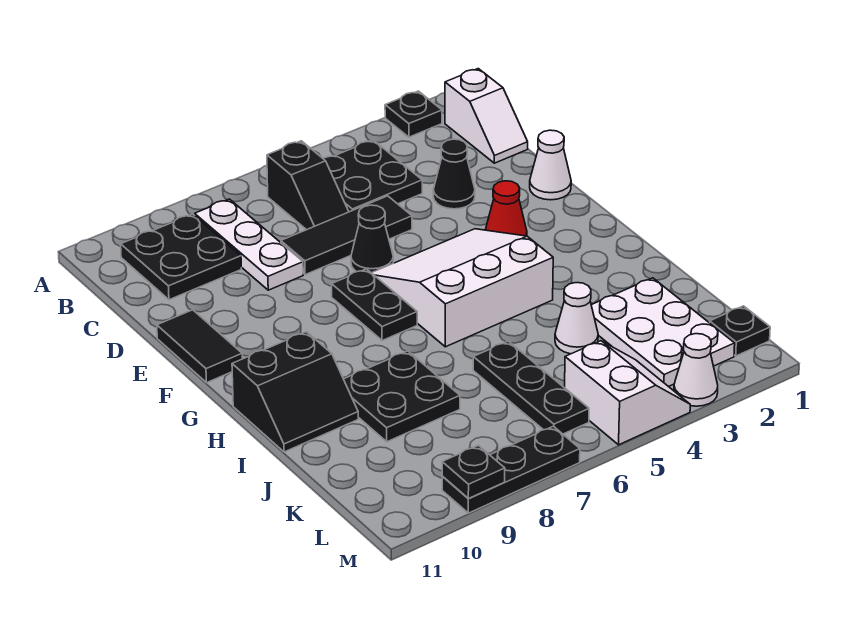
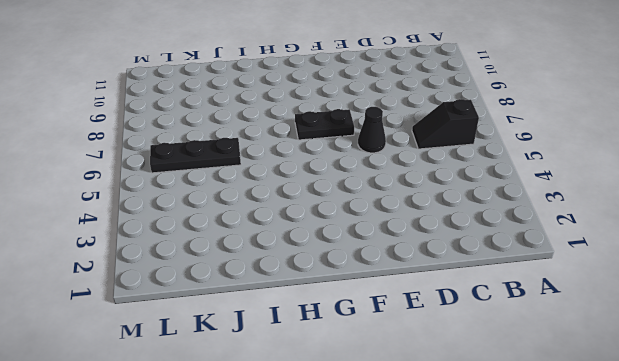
none -> black 1x1 plate [385,91,442,137]
none -> white 1x2 slope [445,69,528,163]
none -> black 2x2 plate [324,140,422,212]

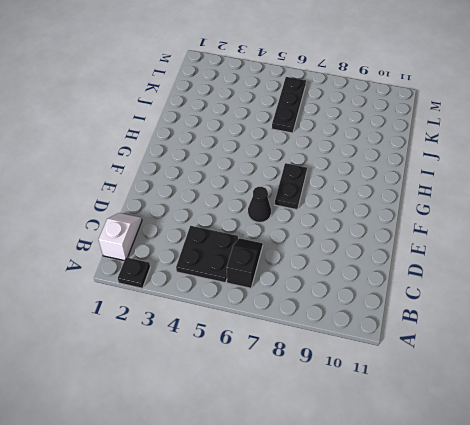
none -> white 1x3 plate [195,199,303,290]
none -> black 2x2 plate [121,214,241,300]
none -> black 1x1 cone [433,139,475,209]

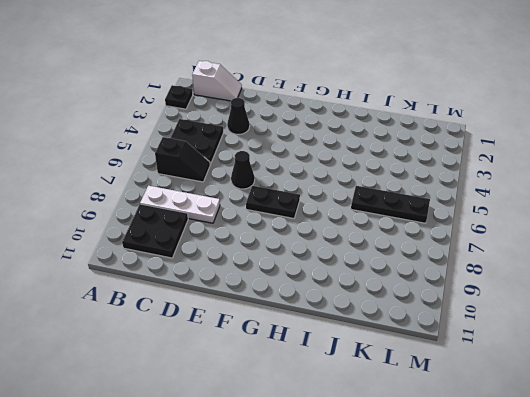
none -> black 1x3 tile [281,196,412,275]
none -> white 1x1 cone [530,130,571,200]
none -> black 1x2 tile [157,310,242,383]

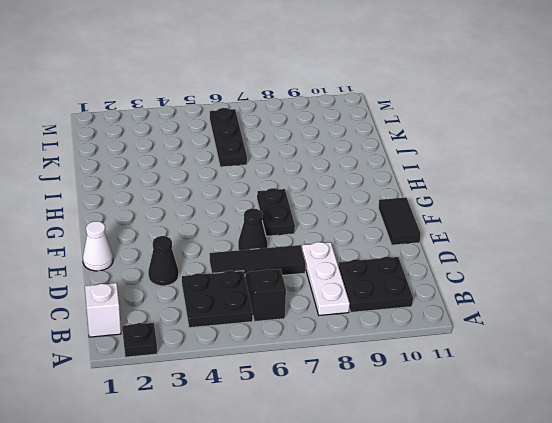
none -> red 1x1 cone [485,181,527,236]
none -> white 3x3 slope [372,229,553,347]
none -> black 2x2 slope [232,332,358,452]

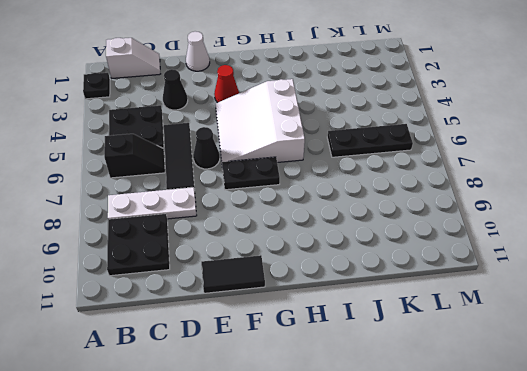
none -> black 2x2 slope [232,332,358,452]
none -> black 2x2 plate [344,351,460,442]
none -> white 2x3 plate [591,278,735,387]

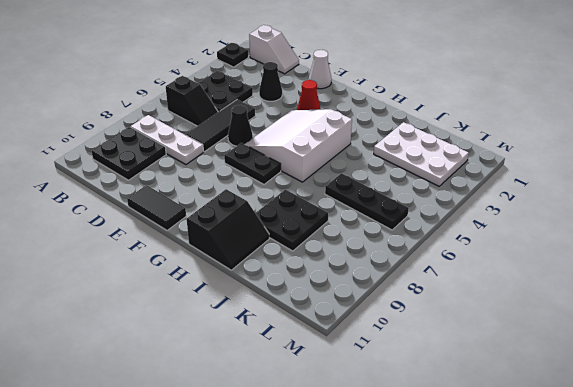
none -> white 1x1 cone [555,283,598,354]
none -> black 1x1 plate [710,306,770,356]
none -> white 2x2 slope [565,341,690,445]

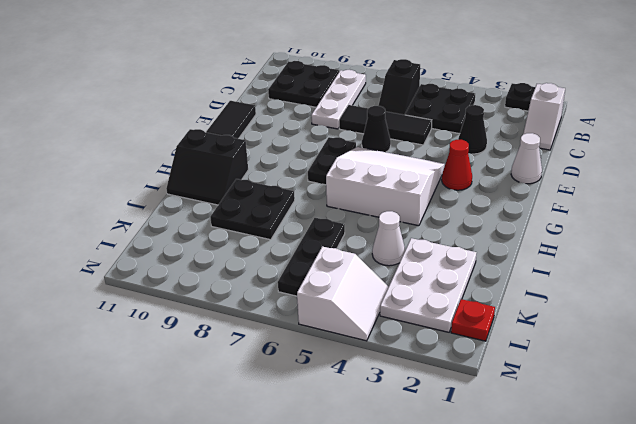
red 1x1 plate [451,299,495,341] -> black 1x1 plate [710,306,770,356]
none -> white 1x1 cone [674,334,718,406]
none -> black 1x3 plate [442,426,580,513]
none -> black 1x1 plate [442,445,505,499]

